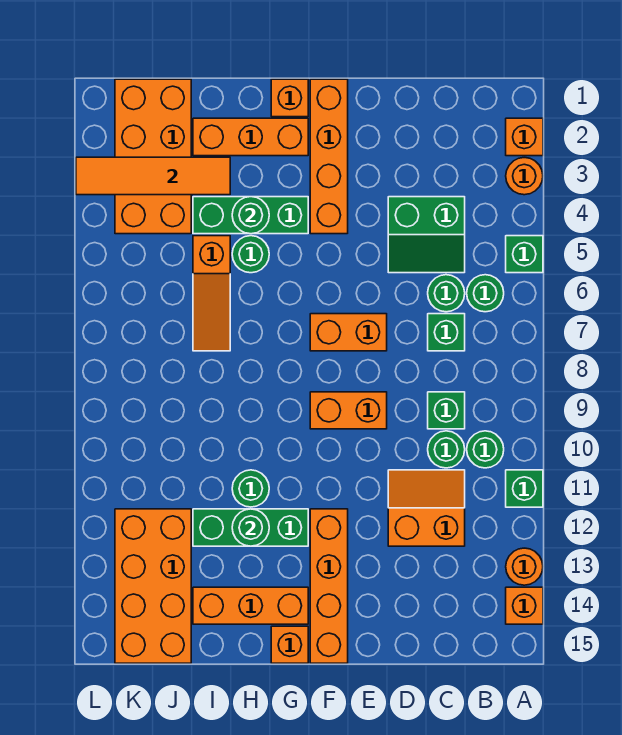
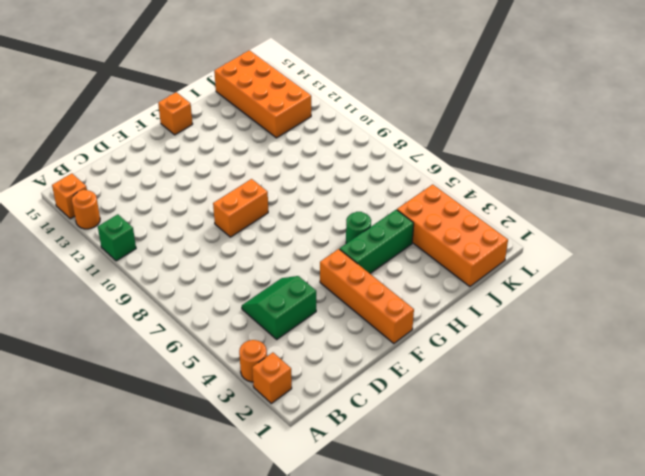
none -> green 1x1 brick [506,236,543,273]
none -> green 1x1 round brick [467,275,504,312]
none -> green 1x1 round brick [467,431,504,468]
none -> green 1x1 round brick [428,275,465,312]

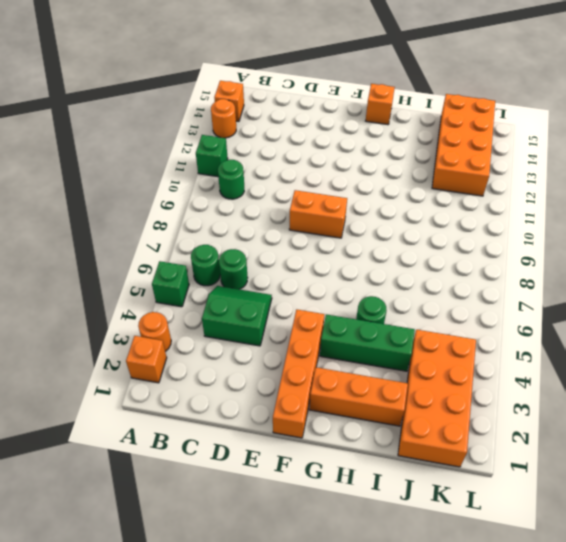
none -> green 1x1 brick [428,314,465,351]
none -> green 1x1 brick [428,392,465,429]
none -> green 1x1 round brick [428,431,465,468]
none -> orange 2x2 slope [388,470,465,546]

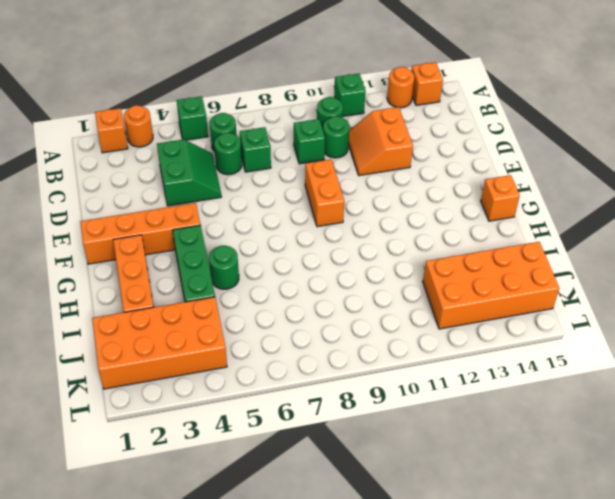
none -> orange 1x2 brick [310,314,387,351]
none -> orange 1x4 brick [310,509,348,663]
none -> orange 1x1 brick [271,79,308,117]
none -> green 1x3 brick [193,509,308,546]

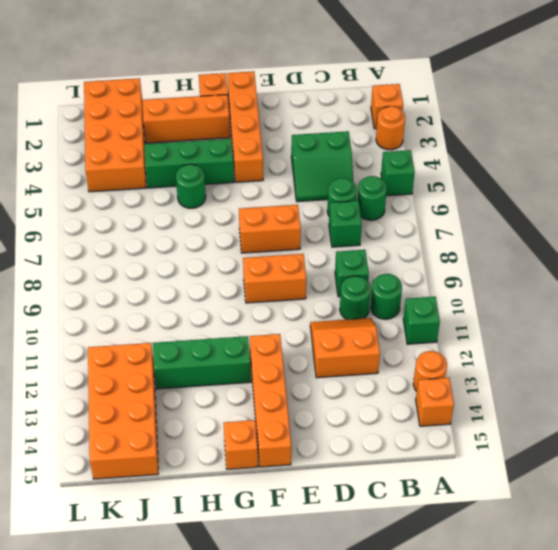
none -> orange 1x3 brick [193,587,308,624]
none -> green 1x1 round brick [232,470,269,507]
none -> orange 1x3 slope [193,236,230,351]
none -> green 1x1 round brick [232,197,269,234]

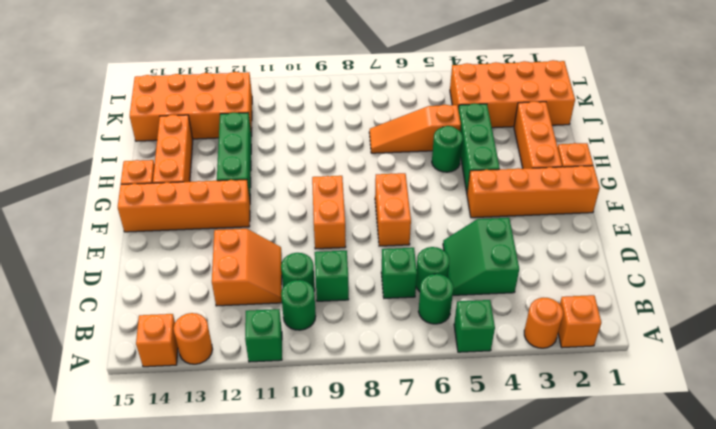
none -> green 1x1 round brick [232,470,269,507]
none -> green 1x1 round brick [232,197,269,234]
none -> green 1x1 round brick [232,509,269,546]
none -> orange 1x4 tile [76,157,230,195]

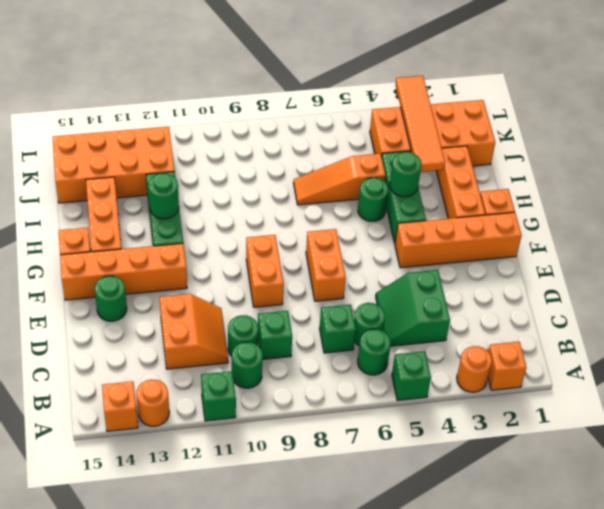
green 1x1 round brick [95,276,127,321] -> green 1x1 round brick moved to [232,470,269,507]

